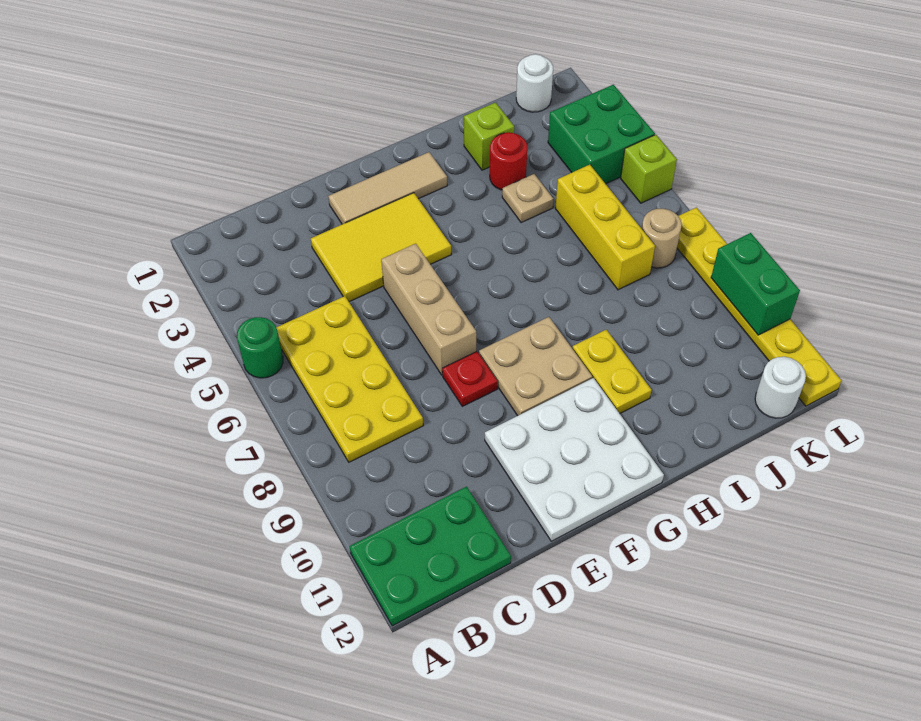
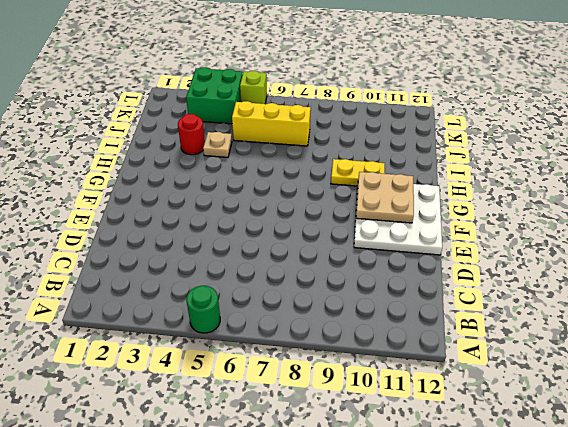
tan 2x2 plate [356,172,414,223] -> tan 2x2 plate moved to [479,317,592,416]
none -> green 2x3 plate [349,487,511,626]
none -> yellow 2x4 plate [276,296,423,462]
none -> yellow 2x3 tile [311,193,451,302]

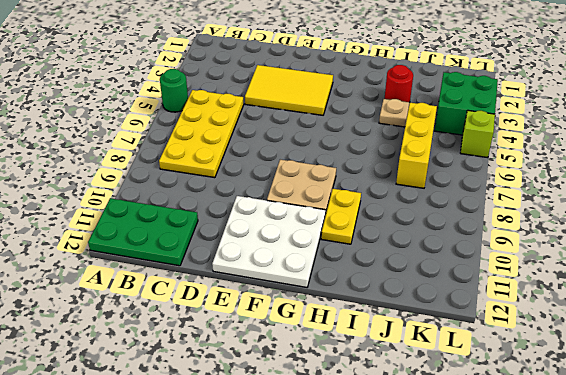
none -> tan 1x3 tile [328,152,447,224]
none -> tan 1x3 brick [381,244,476,375]
none -> red 1x1 plate [442,351,497,406]

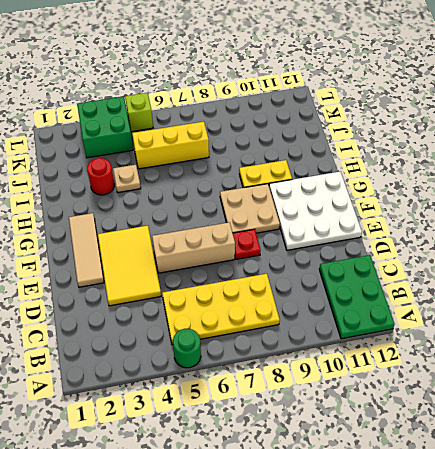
none -> lime 1x1 brick [464,103,514,170]
none -> white 1x1 round brick [516,54,553,112]
none -> tan 1x1 round brick [642,209,682,268]

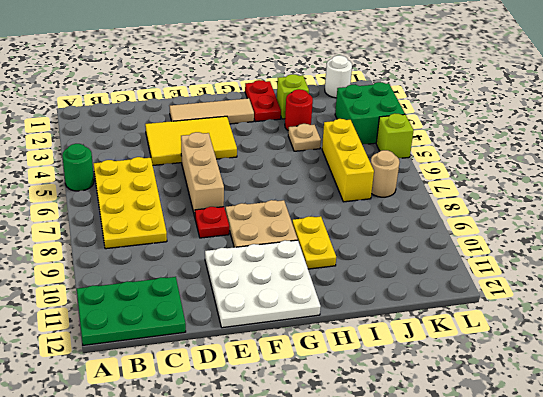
red 1x2 plate [245,80,281,122] -> none
none -> white 1x1 round brick [755,357,806,418]
none -> yellow 1x6 plate [677,207,842,406]
none -> green 1x2 brick [711,233,800,335]

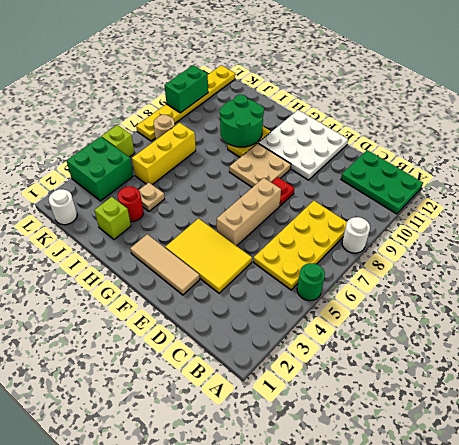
white 1x1 round brick [342,217,370,253] -> white 1x1 round brick moved to [755,357,806,418]
green 2x2 round brick [220,95,264,147] -> none

